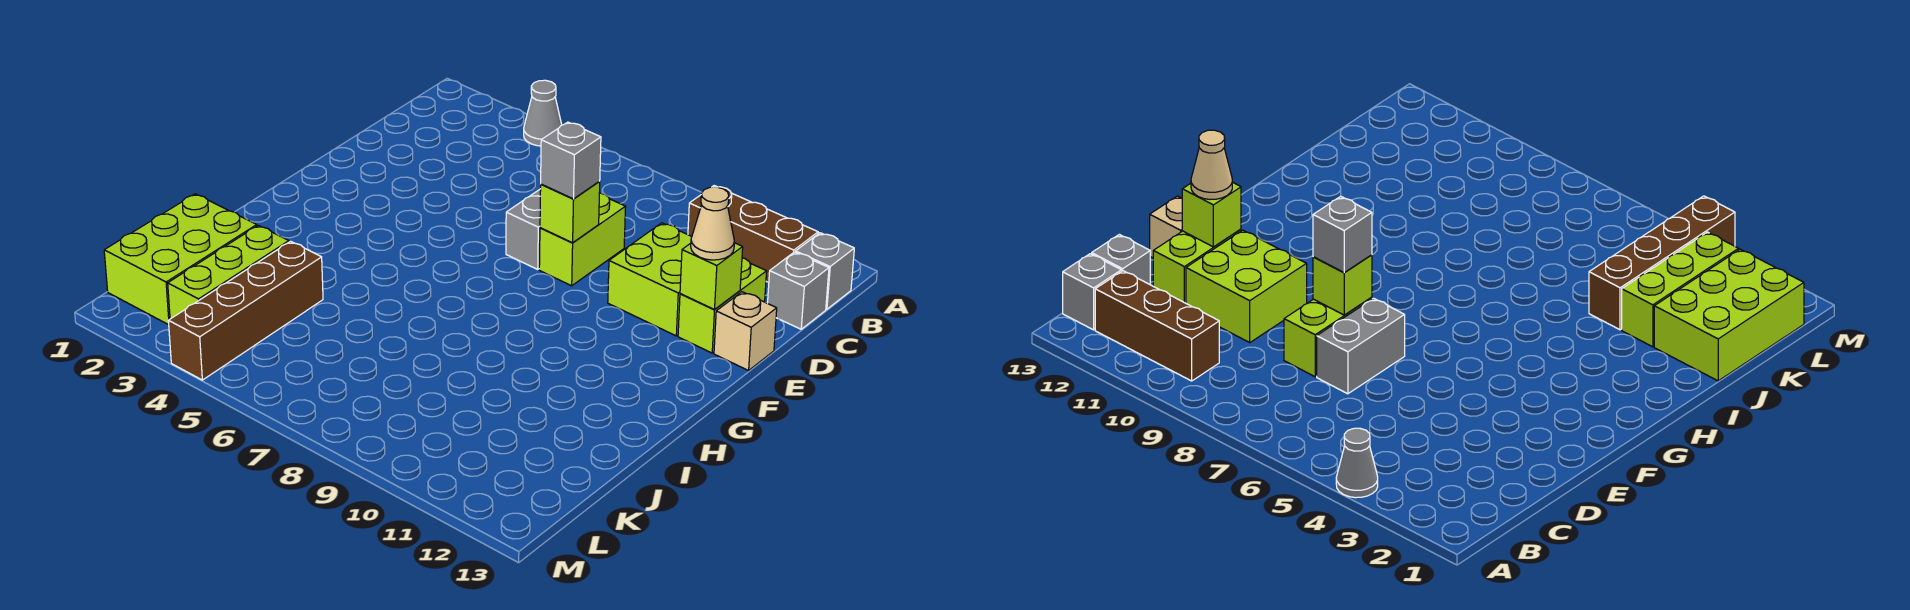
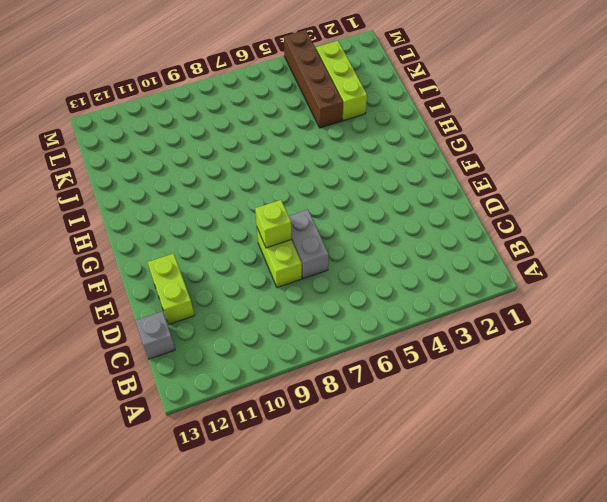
none -> grey 1x1 cone [524,80,562,146]
none -> brown 1x3 brick [688,186,818,282]
none -> grey 1x1 brick [796,233,854,309]

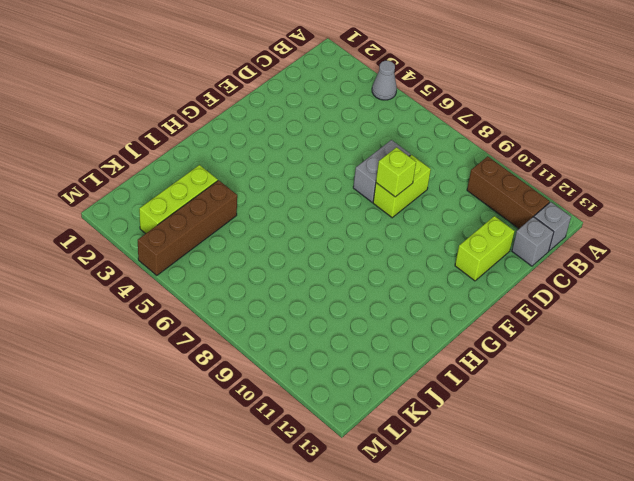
none -> lime 2x2 brick [608,223,692,336]
none -> tan 1x1 brick [714,292,777,371]
none -> lime 2x3 brick [104,194,257,325]

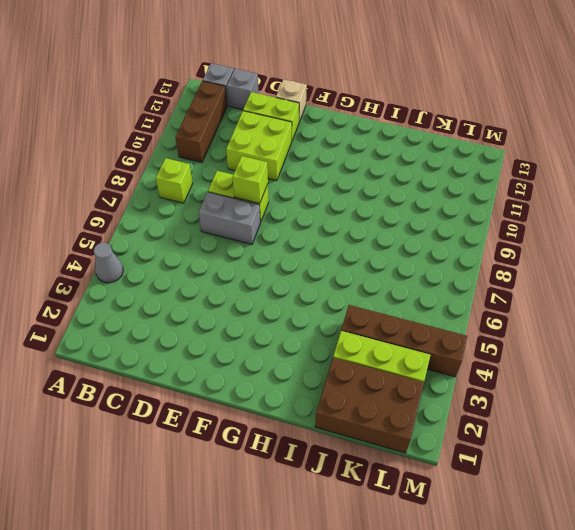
lime 1x1 brick [156,158,193,203] -> lime 1x1 brick moved to [680,243,743,310]
brown 2x3 brick [315,358,424,453] -> lime 2x3 brick [104,194,257,325]
none -> grey 1x1 brick [541,122,601,199]
none -> tan 1x1 cone [691,187,734,260]

